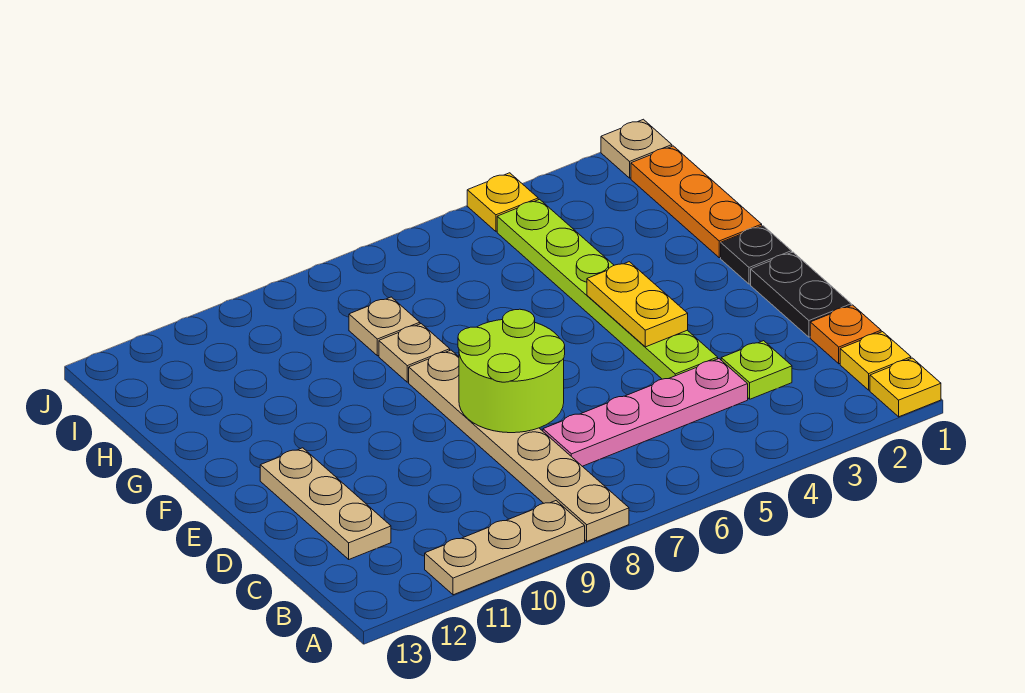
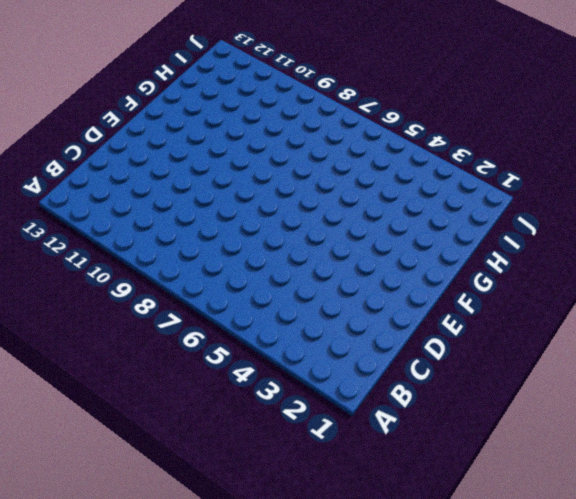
none -> yellow 1x1 plate [870,358,941,417]
none -> tan 1x6 plate [409,350,629,541]
none -> tan 1x3 plate [425,501,585,595]

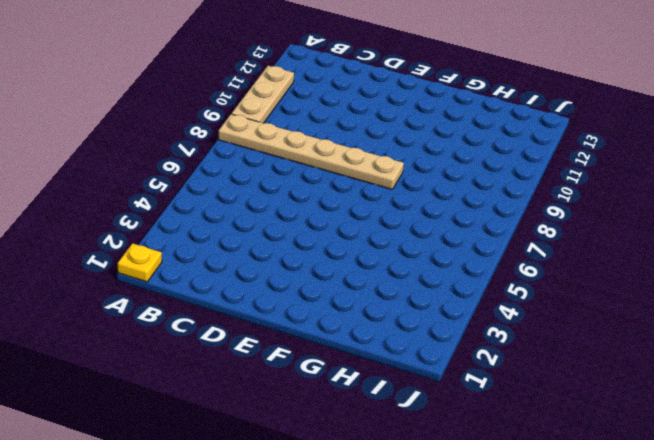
none -> yellow 1x1 plate [840,332,911,390]
none -> orange 1x1 plate [810,305,881,364]
none -> lime 1x1 plate [721,341,792,399]

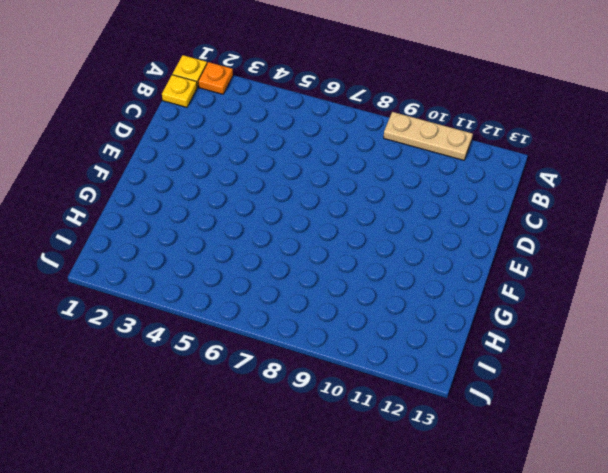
orange 1x1 plate [198,62,233,94] -> orange 1x1 plate moved to [810,305,881,364]
none -> tan 1x6 plate [409,350,629,541]
none -> lime 1x1 plate [721,341,792,399]
none -> pink 1x4 plate [543,359,748,466]

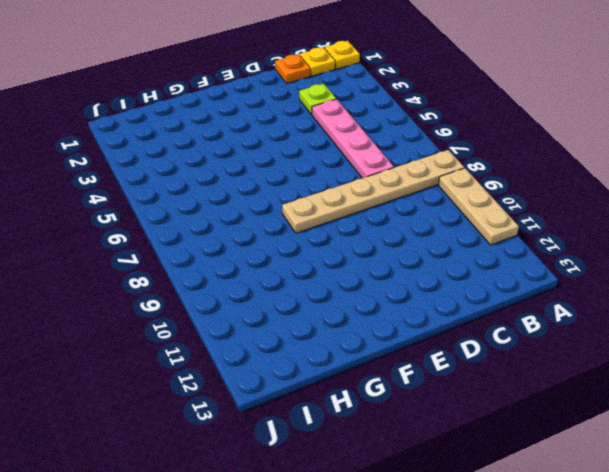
none -> tan 1x3 plate [260,448,391,559]
none -> black 1x2 plate [751,252,851,337]
none -> lime 1x6 plate [497,199,718,379]

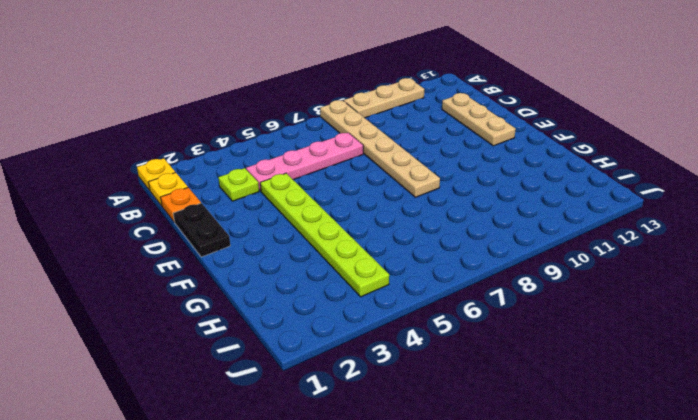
none -> black 1x1 plate [721,226,792,284]
none -> orange 1x3 plate [631,146,762,258]
none -> tan 1x1 plate [379,324,450,382]

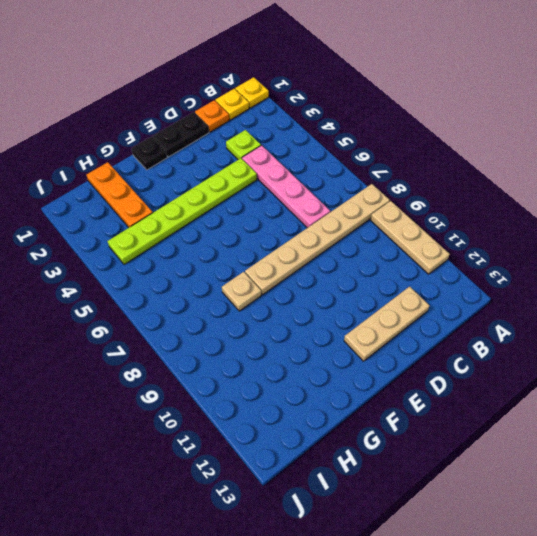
orange 1x3 plate [87,162,153,227] -> orange 1x3 plate turned to [631,146,762,258]
none -> tan 1x1 plate [349,297,420,356]
none -> tan 1x1 plate [601,119,672,178]
none -> yellow 1x1 plate [467,173,538,231]

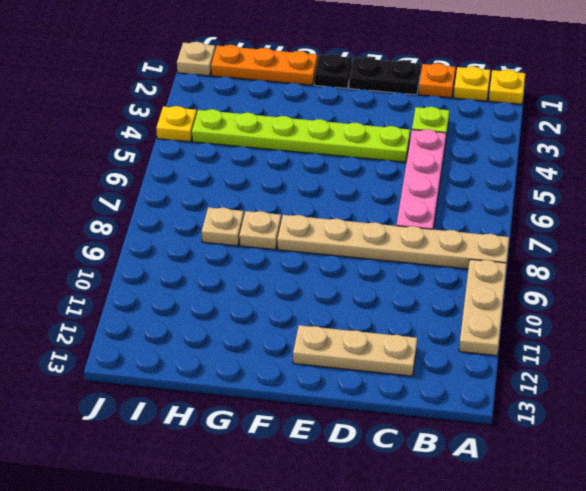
none -> lime 2x2 round brick [458,309,565,433]
none -> yellow 1x2 plate [587,262,688,347]

